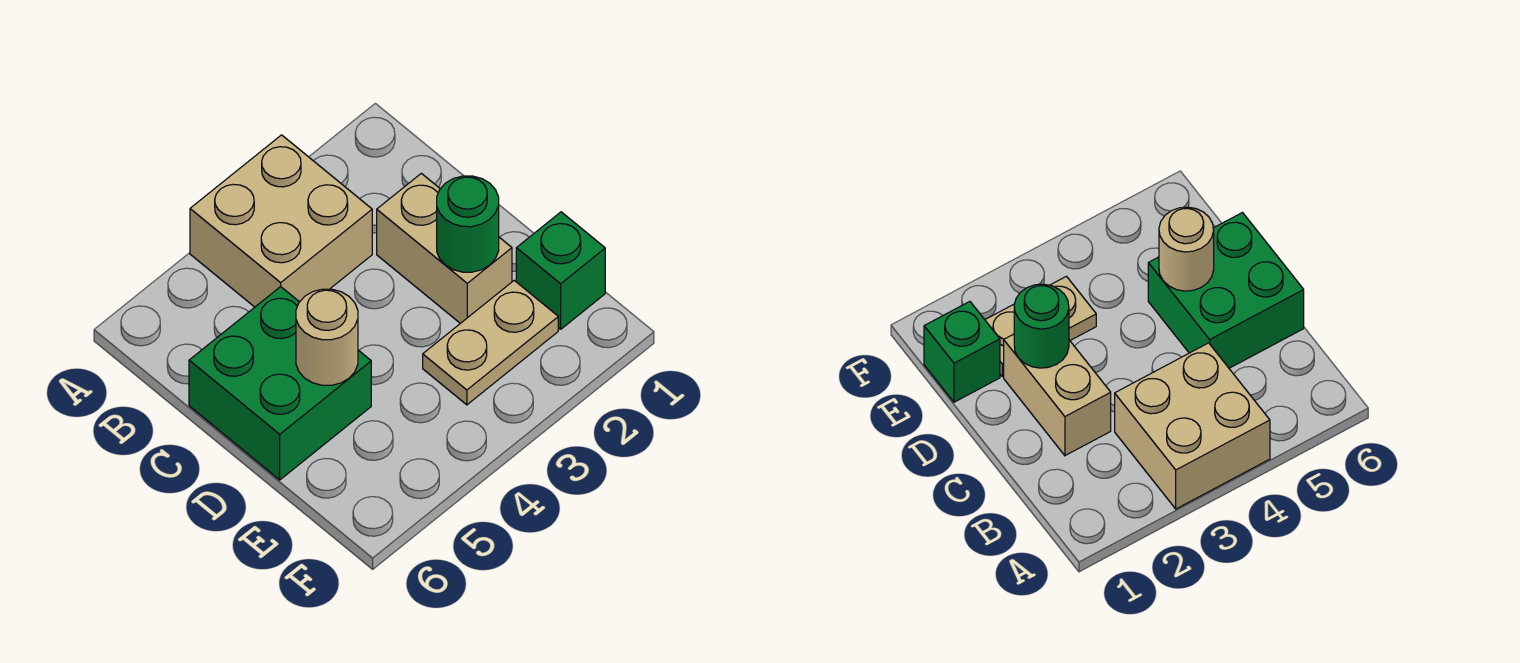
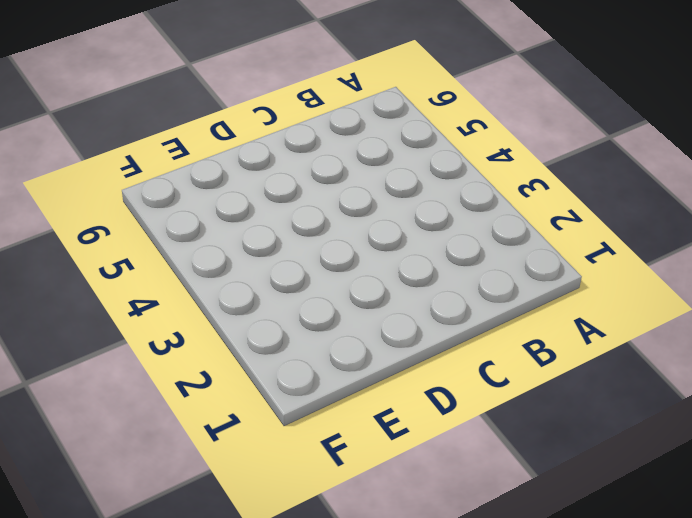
none -> tan 2x2 brick [190,135,372,307]
none -> tan 1x2 brick [377,173,512,323]

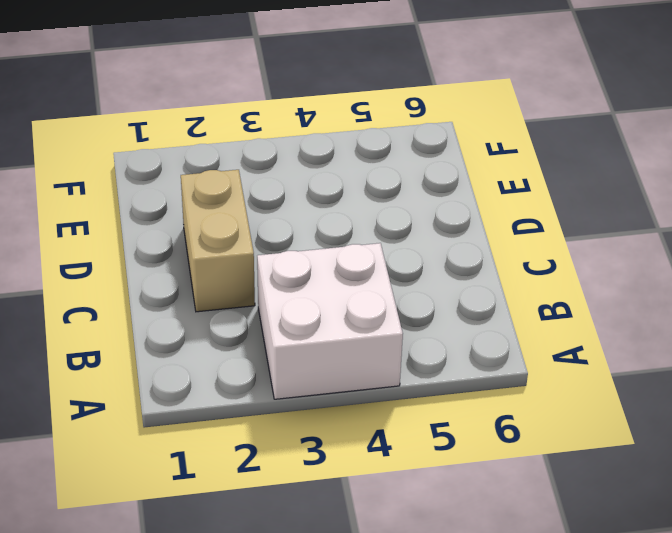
white 2x2 brick [257,243,403,399] -> tan 2x2 brick [190,135,372,307]
none -> green 2x2 brick [189,287,371,480]
none -> green 1x1 brick [516,212,605,329]

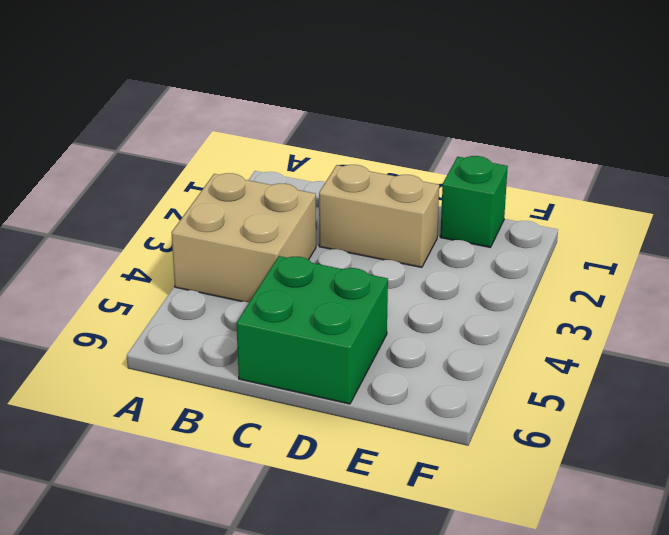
none -> tan 1x2 plate [423,280,558,405]
none -> green 1x1 round brick [437,176,499,272]

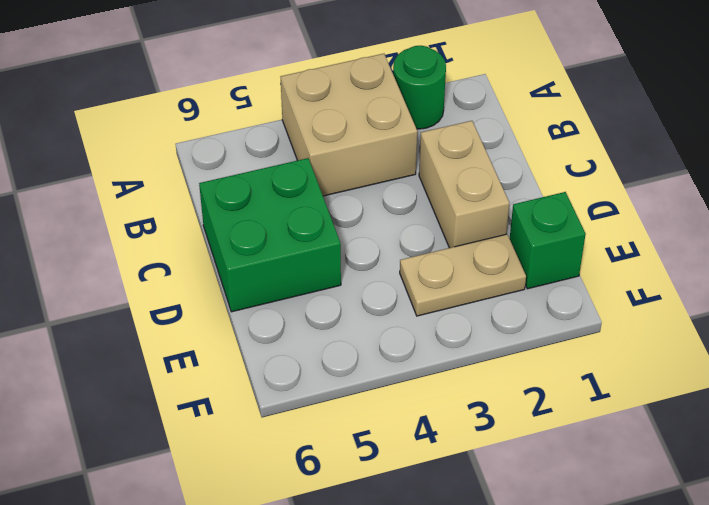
green 1x1 round brick [393,46,446,129] -> green 1x1 round brick moved to [437,176,499,272]
none -> tan 1x1 round brick [296,289,358,385]

